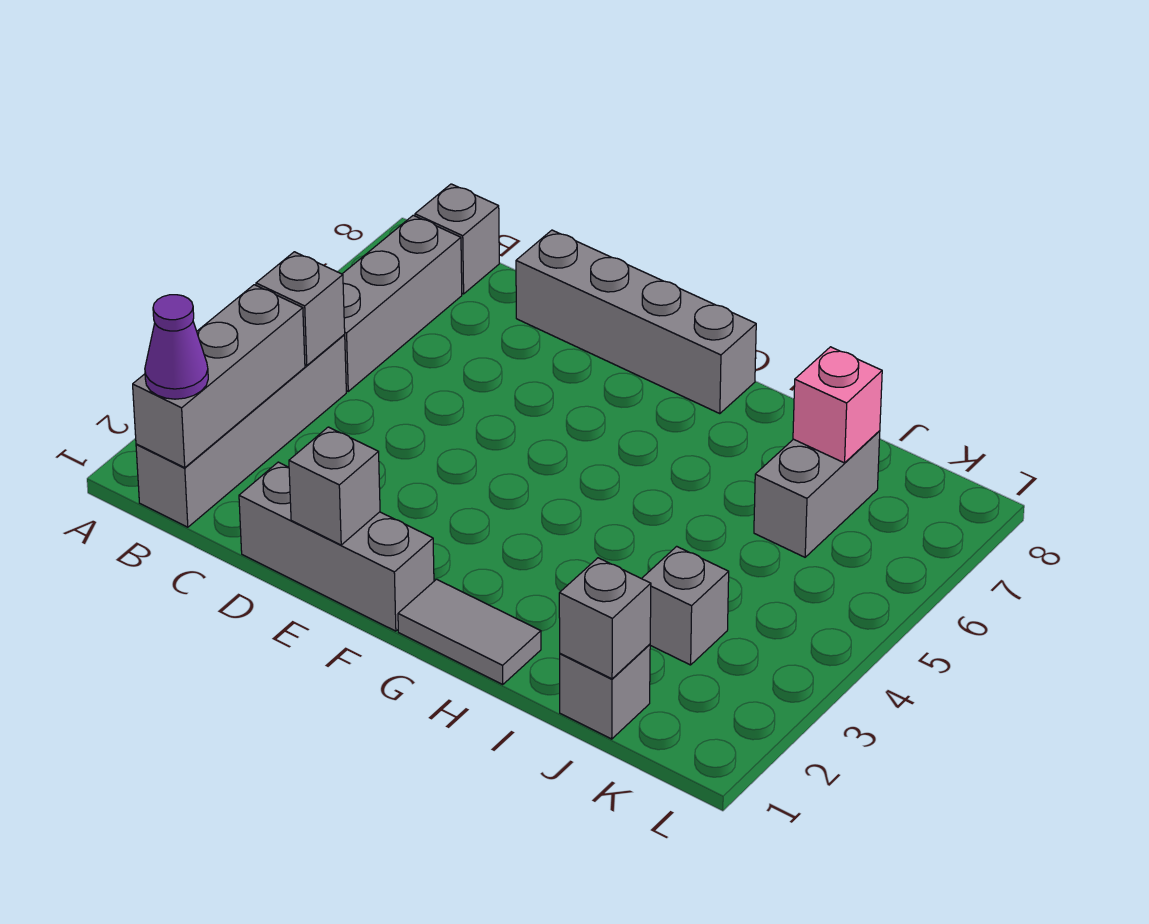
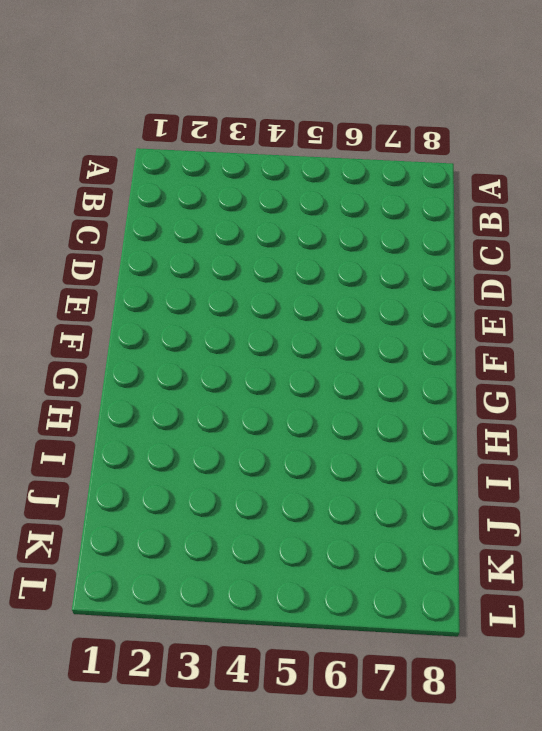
none -> grey 1x4 brick [136,335,346,527]
none -> grey 1x3 brick [343,215,462,391]
none -> grey 1x1 brick [415,184,499,294]

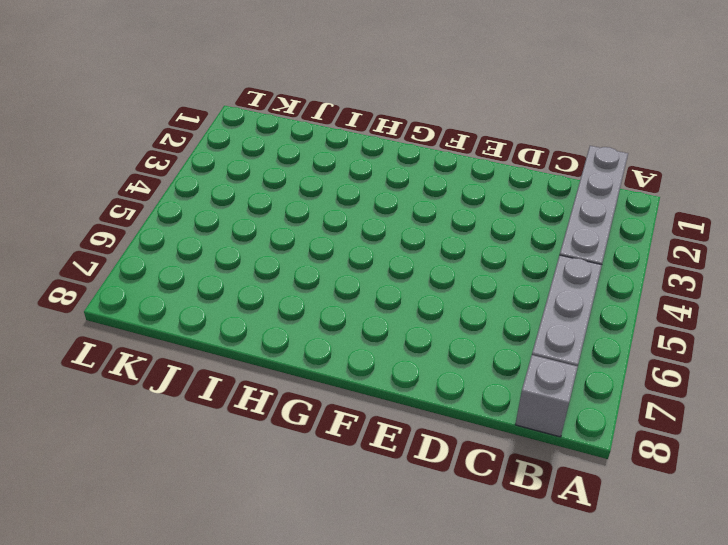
none -> grey 1x3 brick [239,462,434,631]
none -> grey 1x4 brick [516,230,756,414]
none -> grey 1x2 tile [398,579,541,685]

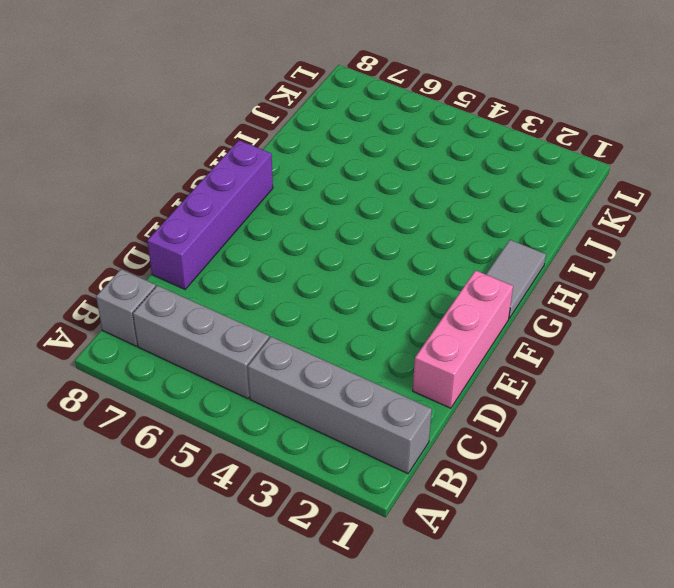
pink 1x3 brick [413,270,513,408] -> grey 1x3 brick [239,462,434,631]
purple 1x4 brick [147,140,273,289] -> grey 1x4 brick [516,230,756,414]
none -> grey 1x1 brick [560,644,650,739]
none -> grey 1x1 brick [642,546,729,665]
none -> grey 1x2 brick [754,431,880,557]

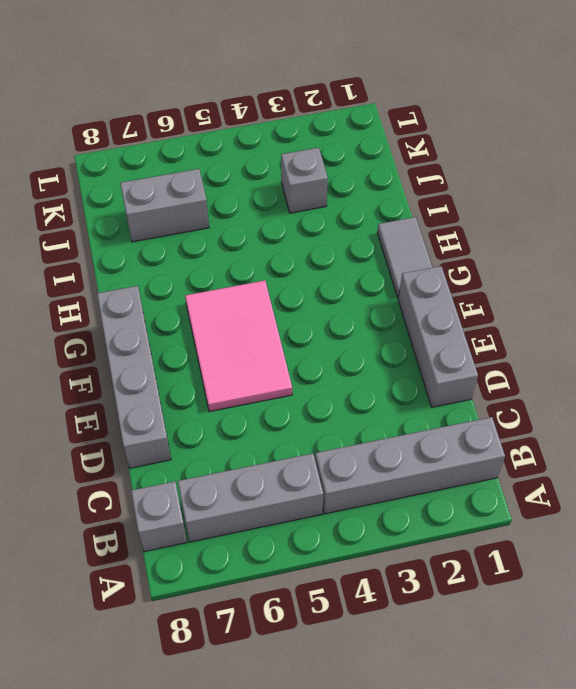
pink 2x3 tile [185,280,292,412] -> none
none -> grey 1x1 brick [560,644,650,739]
none -> grey 1x3 brick [133,285,305,468]
none -> grey 1x1 brick [256,252,345,366]

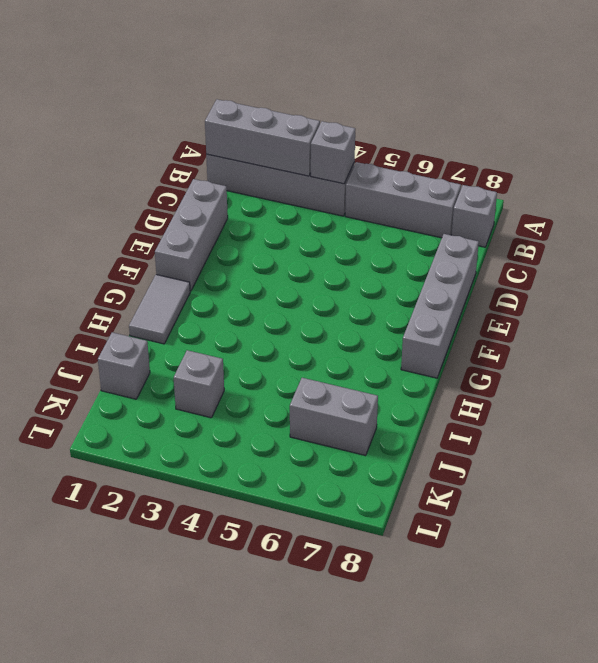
none -> grey 1x1 brick [289,427,380,545]
none -> grey 1x1 brick [559,558,651,679]
none -> pink 1x1 brick [793,347,882,463]

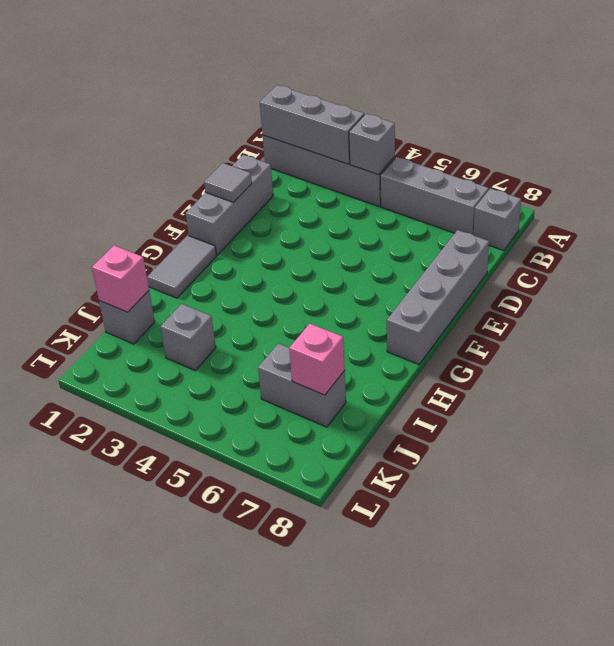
grey 1x1 tile [204,163,252,202] -> grey 1x1 brick [289,427,380,545]
pink 1x1 brick [92,245,149,312] -> grey 1x1 brick [559,558,651,679]
none -> purple 1x1 cone [145,295,208,399]

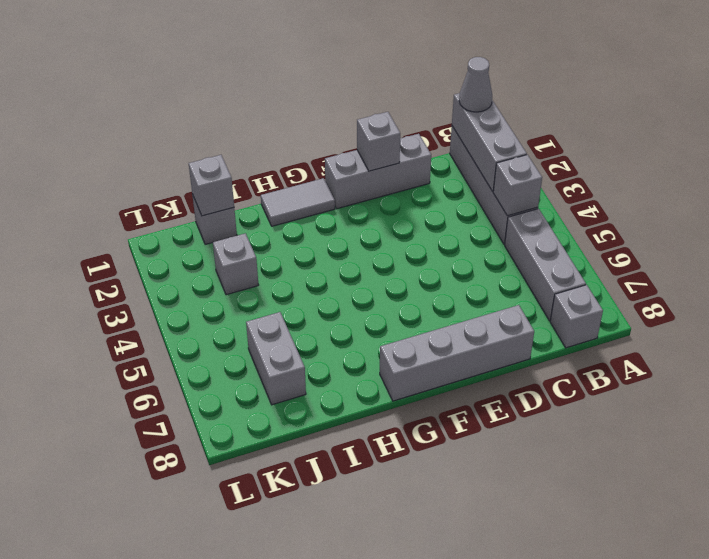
grey 1x1 cone [459,57,492,112] -> purple 1x1 cone [145,295,208,399]
none -> pink 1x1 brick [793,347,882,463]

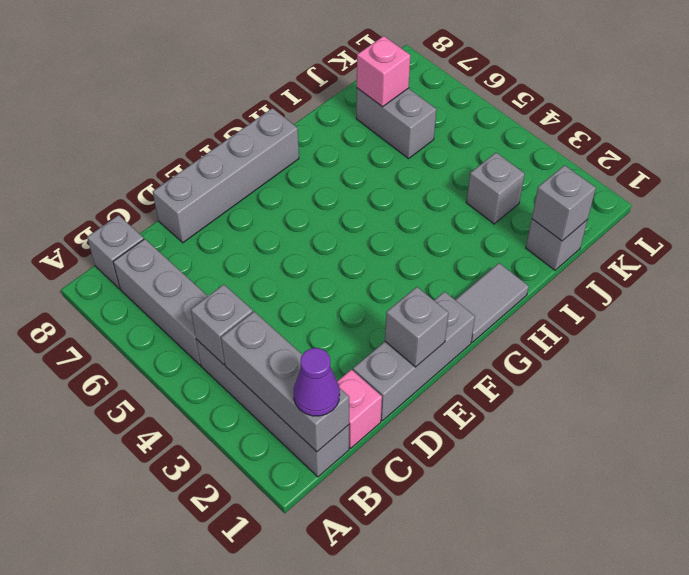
pink 1x1 brick [337,370,382,448] -> none

